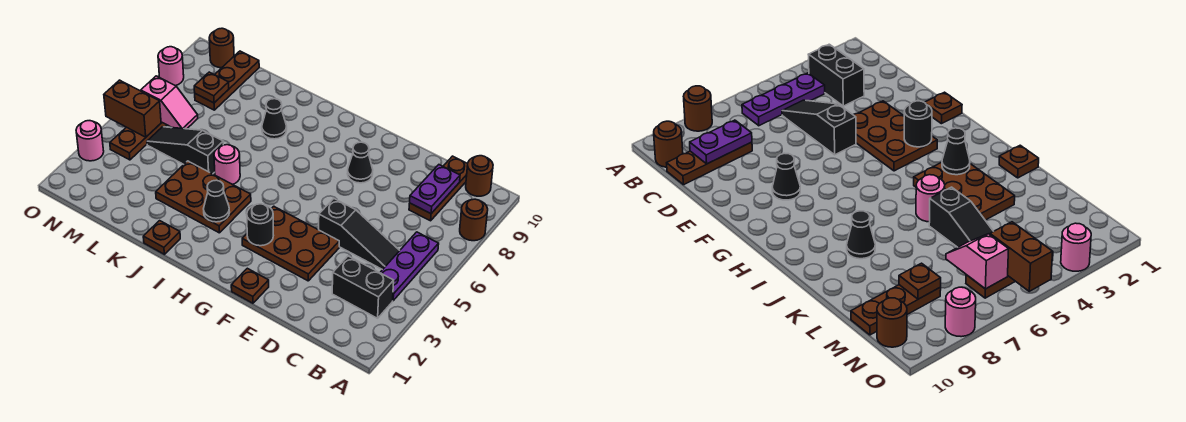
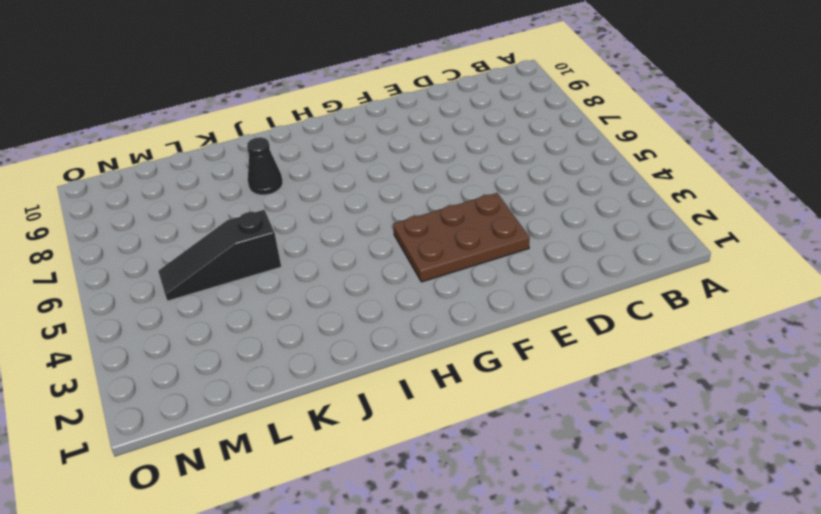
none -> brown 1x1 round brick [460,199,488,241]
none -> black 1x2 brick [332,256,394,318]
none -> purple 1x3 plate [380,232,439,301]

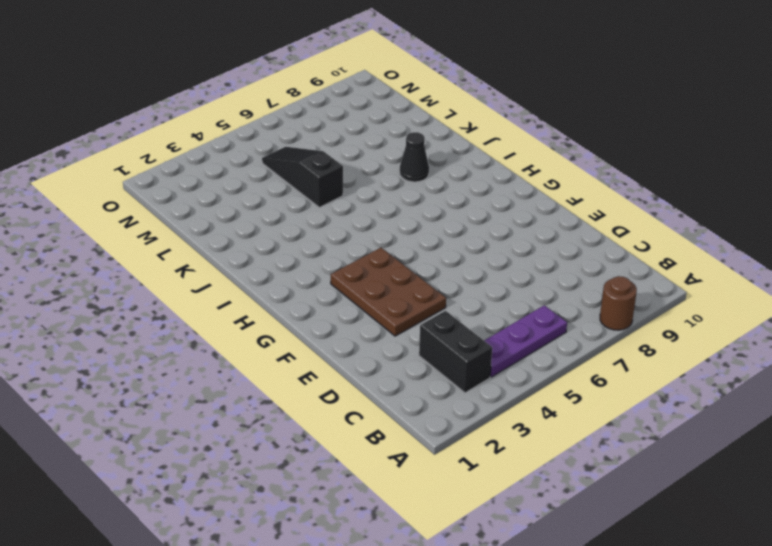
none -> brown 1x1 round brick [466,156,493,196]
none -> black 1x3 slope [319,199,400,270]
none -> brown 1x3 plate [409,156,468,221]

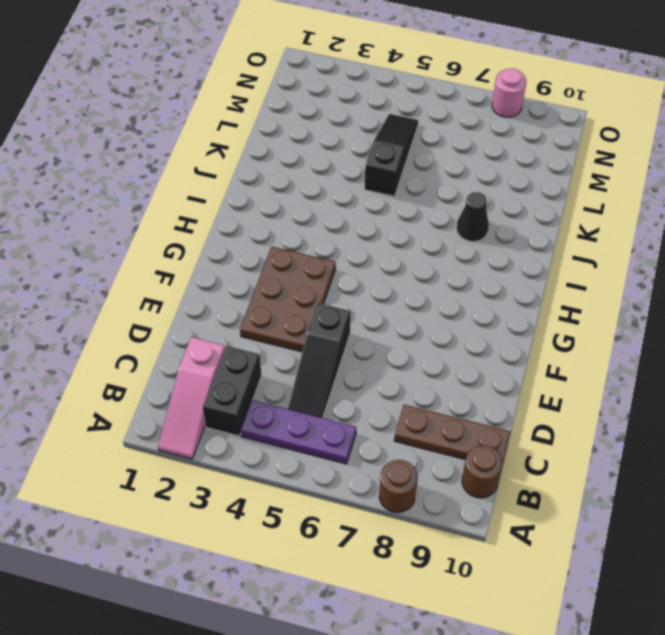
pink 1x3 slope [158,337,225,459] -> none
none -> brown 1x1 plate [231,268,269,303]
none -> black 1x1 cone [347,142,373,183]
none -> brown 2x3 plate [156,161,251,233]

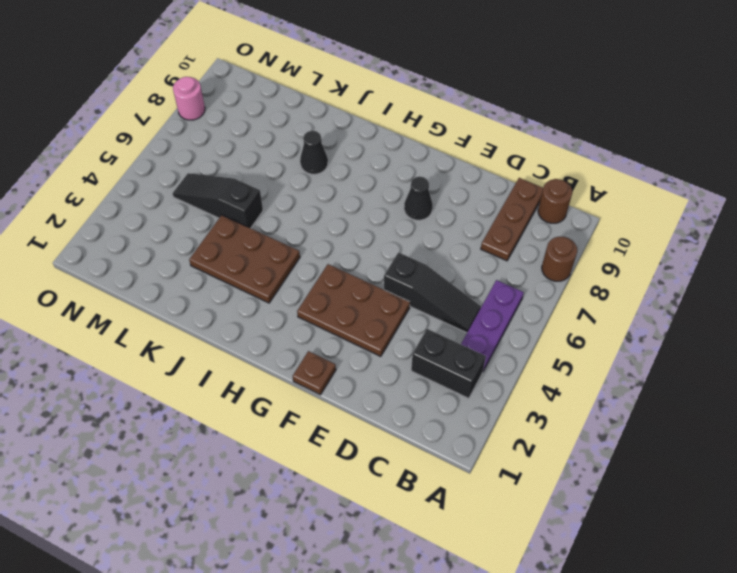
none -> brown 1x1 plate [143,221,180,254]
none -> pink 1x1 round brick [214,145,240,185]
none -> brown 1x3 plate [195,51,259,110]

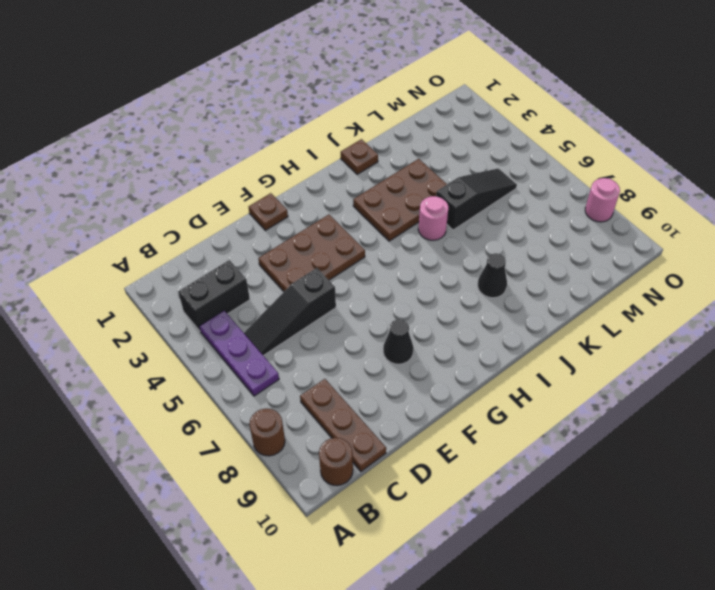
none -> brown 1x3 plate [195,51,259,110]
none -> brown 1x3 plate [110,122,167,160]
none -> brown 1x1 round brick [209,28,234,68]

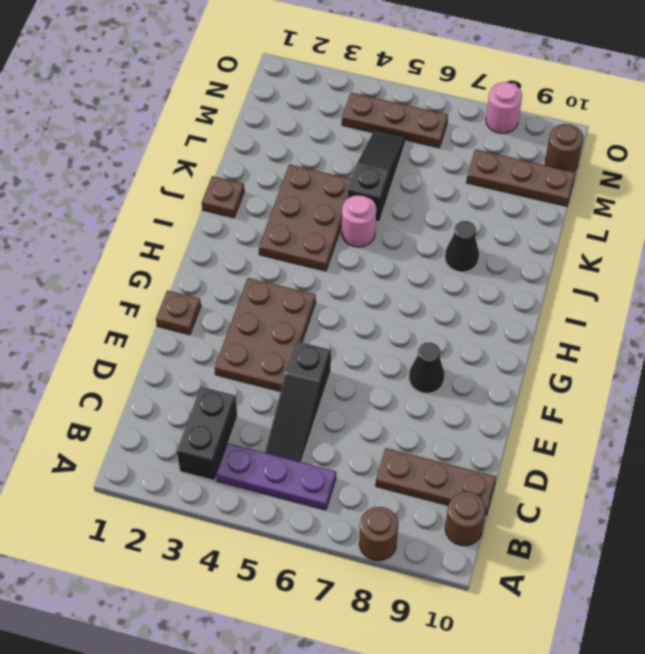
none -> pink 1x1 round brick [76,121,104,161]
none -> purple 1x2 plate [410,165,460,214]
none -> black 1x1 round brick [247,204,273,246]

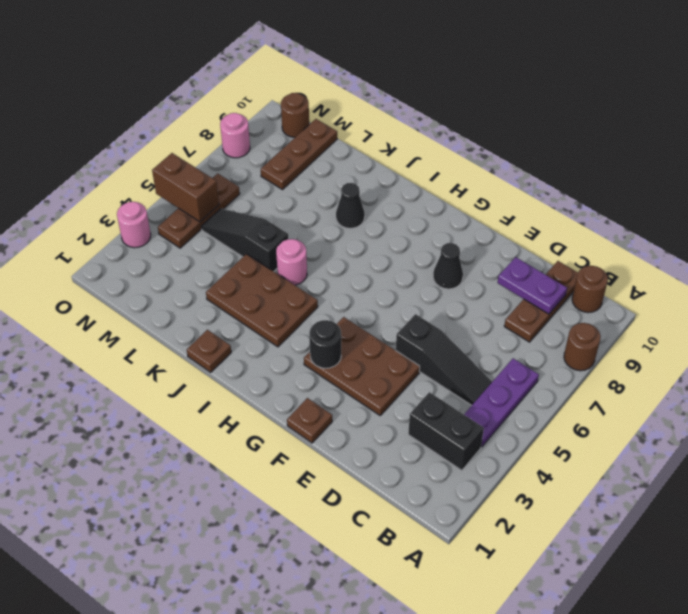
purple 1x2 plate [497,257,567,314] -> purple 1x2 plate turned to [410,165,460,214]
none -> black 1x1 cone [204,180,229,222]
none -> pink 1x2 slope [141,76,198,129]
none -> brown 1x1 plate [194,72,229,103]

